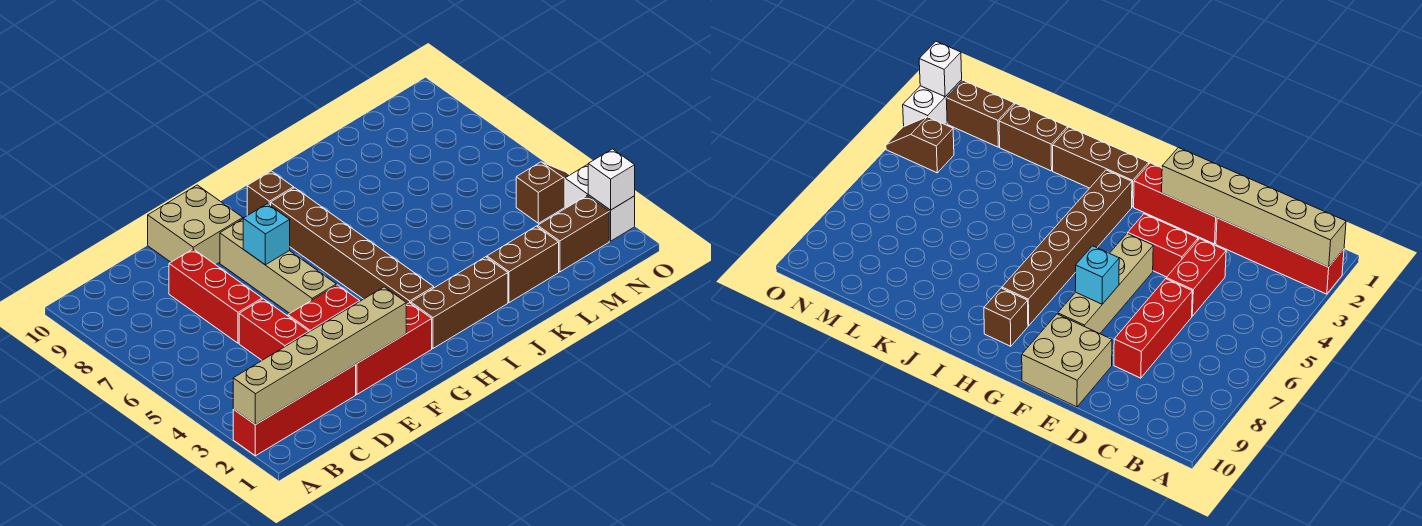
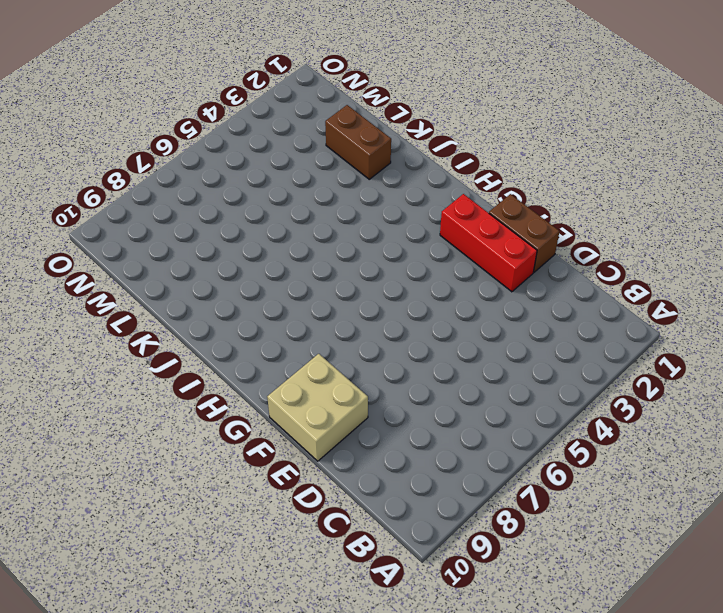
brown 1x2 brick [489,194,560,272] -> brown 1x2 brick moved to [538,196,609,272]
none -> red 1x4 brick [233,365,356,456]
none -> red 1x2 brick [239,299,309,360]
none -> red 1x3 brick [169,249,262,343]

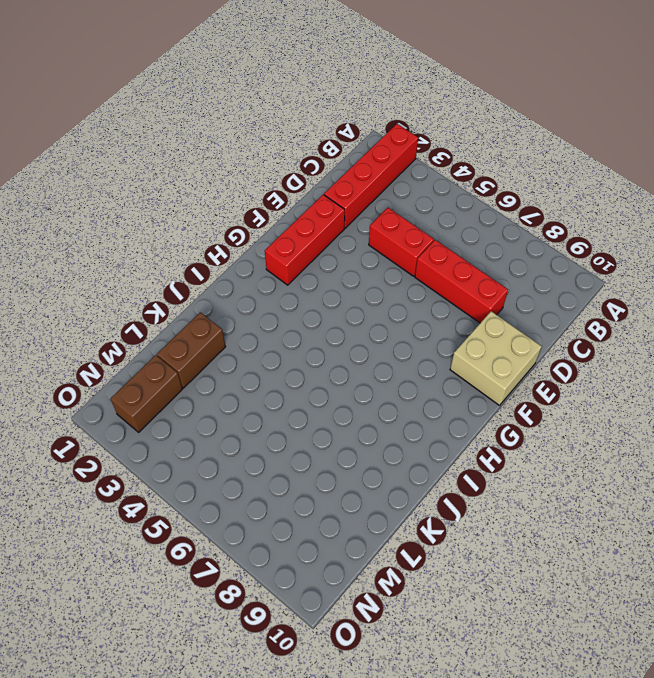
none -> red 1x2 brick [288,285,360,332]
none -> tan 1x4 brick [220,219,336,313]
none -> brown 1x3 brick [411,257,508,348]

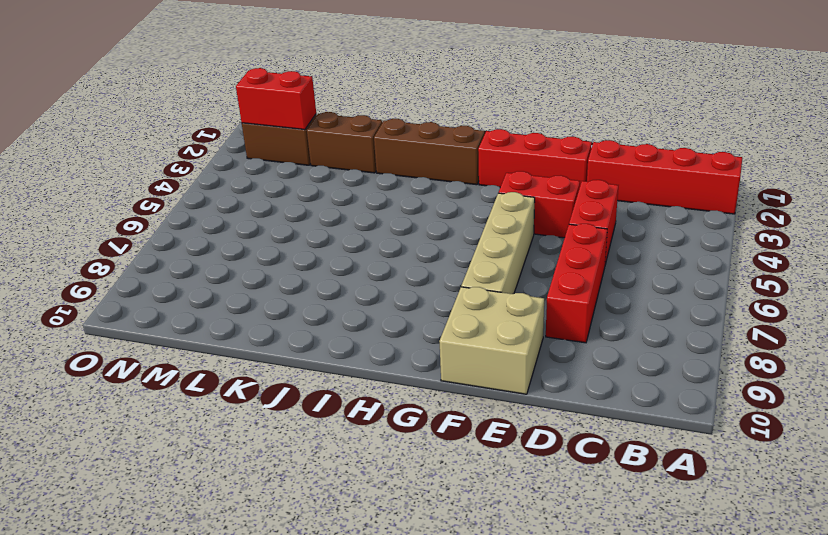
red 1x2 brick [236,68,316,130] -> none
none -> brown 1x6 brick [271,188,434,305]
none -> brown 1x1 brick [247,171,294,215]
none -> brown 1x2 slope [516,162,569,223]

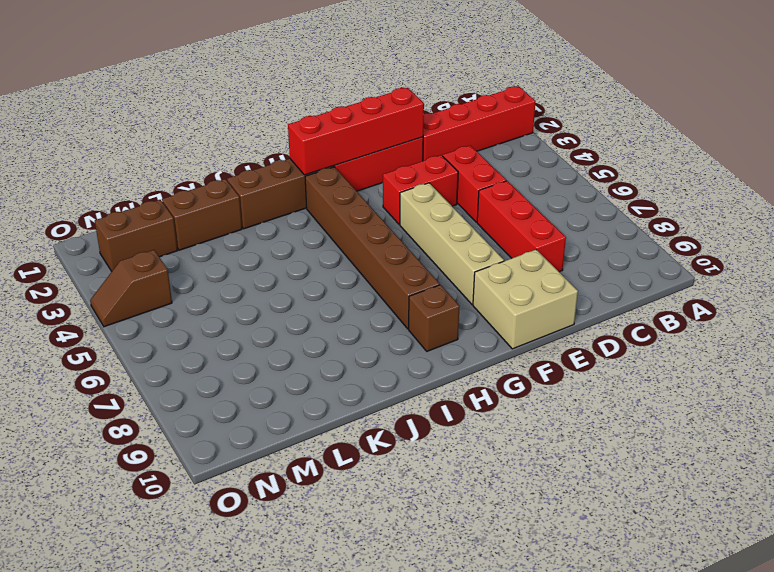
red 1x4 brick [288,88,424,175] -> tan 1x6 brick [233,287,406,425]
none -> white 1x2 brick [565,164,635,241]
none -> cyan 1x1 brick [243,204,290,265]
none -> white 1x1 brick [588,149,635,210]

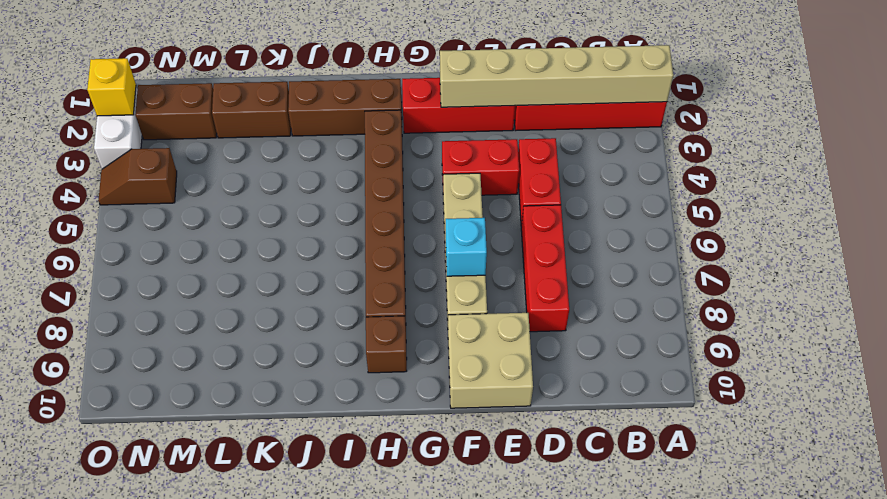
yellow 1x1 brick [87,58,136,116] -> white 1x1 brick [588,149,635,210]

